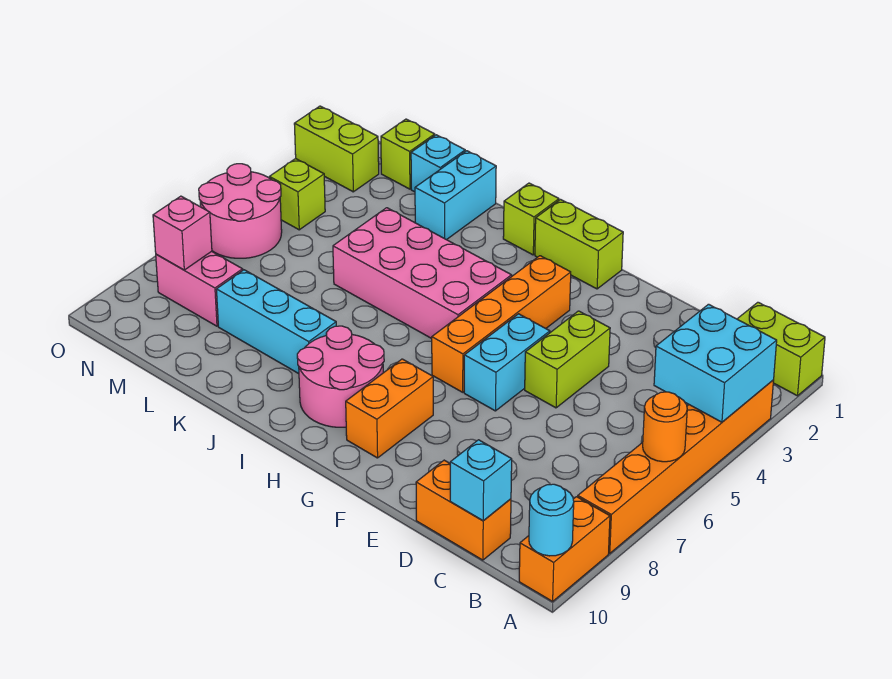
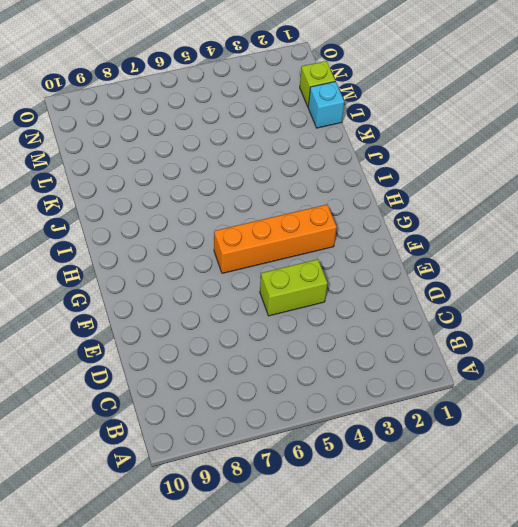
none -> lime 1x2 brick [738,302,825,396]
none -> orange 1x6 brick [578,380,774,554]
none -> orange 1x2 brick [519,497,610,601]

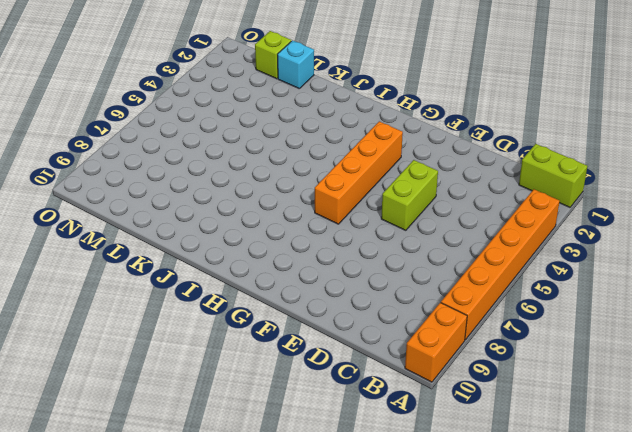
none -> orange 1x2 brick [416,460,511,560]
none -> cyan 1x2 brick [464,314,550,411]
none -> lime 1x2 brick [535,200,623,289]

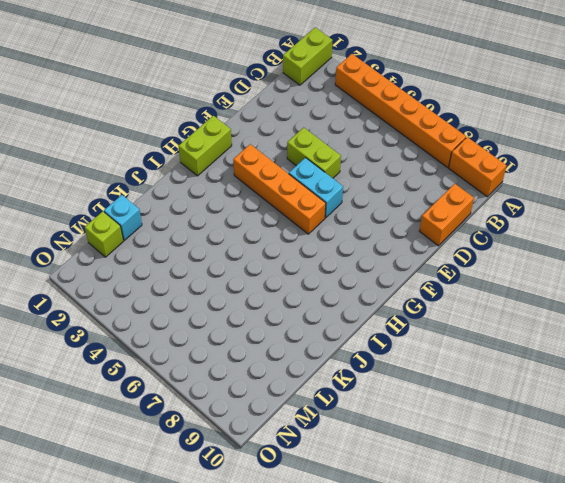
none -> orange 1x2 brick [346,359,433,458]
none -> pink 2x4 brick [333,208,512,339]
none -> pink 2x2 round brick [297,326,384,427]

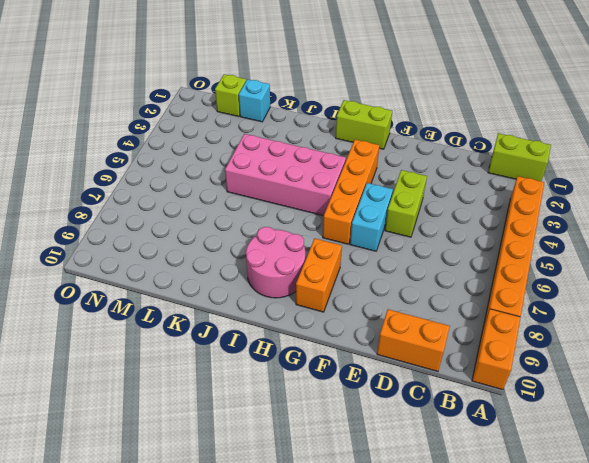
none -> lime 1x1 brick [503,183,559,255]
none -> cyan 1x3 brick [216,270,336,374]
none -> cyan 1x2 brick [415,151,496,240]

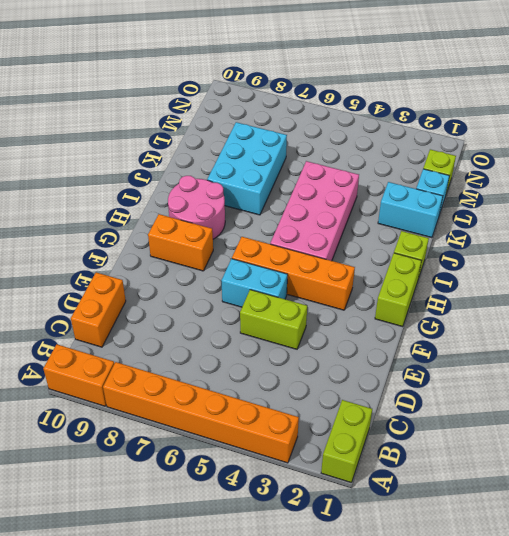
cyan 2x3 brick [207,122,287,215] -> cyan 1x3 brick [216,270,336,374]
none -> pink 1x2 brick [156,251,243,326]
none -> lime 1x2 brick [294,106,379,192]
none -> lime 1x1 brick [269,159,325,230]

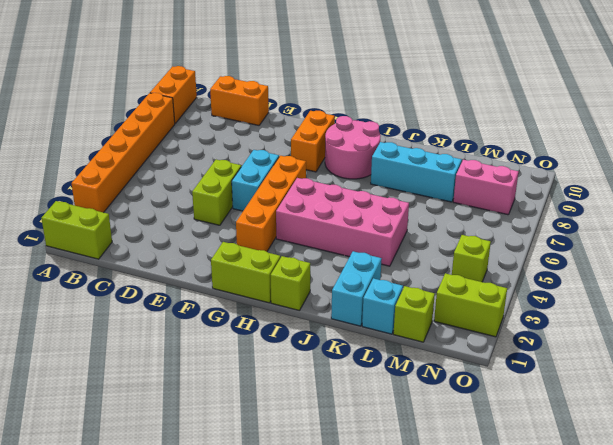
none -> pink 2x2 round brick [199,164,282,258]
none -> cyan 2x2 brick [654,304,777,422]
none -> orange 1x1 round brick [643,392,687,462]

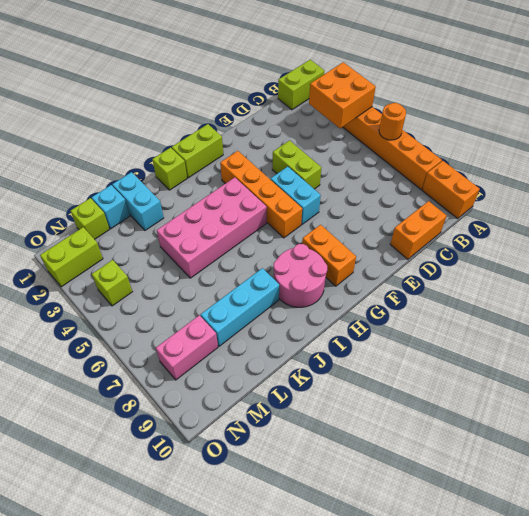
orange 2x2 brick [309,62,376,128] -> cyan 2x2 brick [654,304,777,422]
none -> pink 2x2 round brick [199,164,282,258]
none -> cyan 1x1 round brick [529,484,574,556]
none -> cyan 1x1 brick [450,440,512,521]

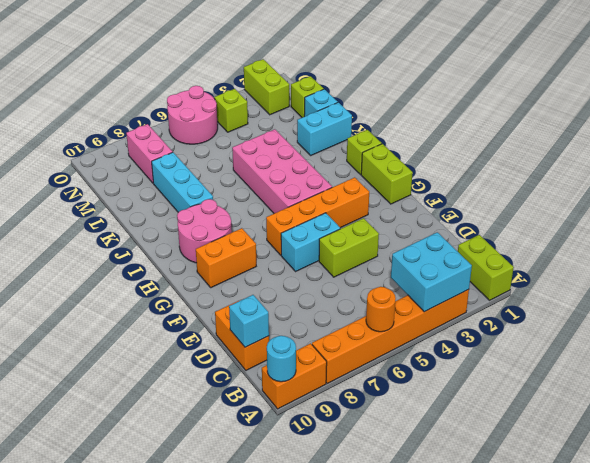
none -> pink 1x1 brick [153,196,212,270]

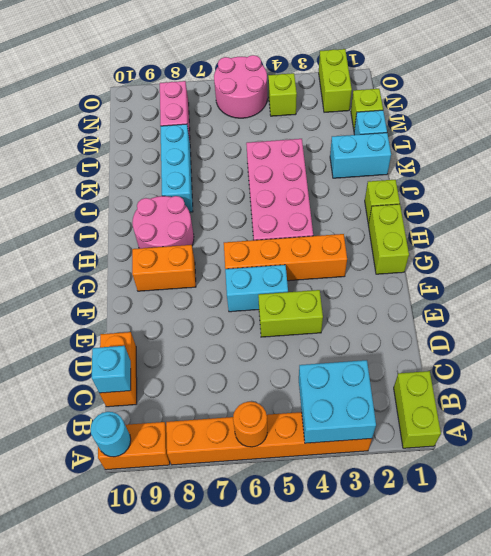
none -> pink 1x1 brick [153,196,212,270]

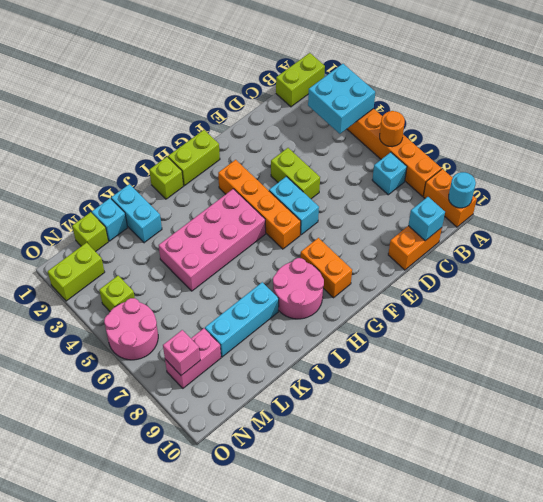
cyan 1x1 brick [372,152,407,195] -> none

